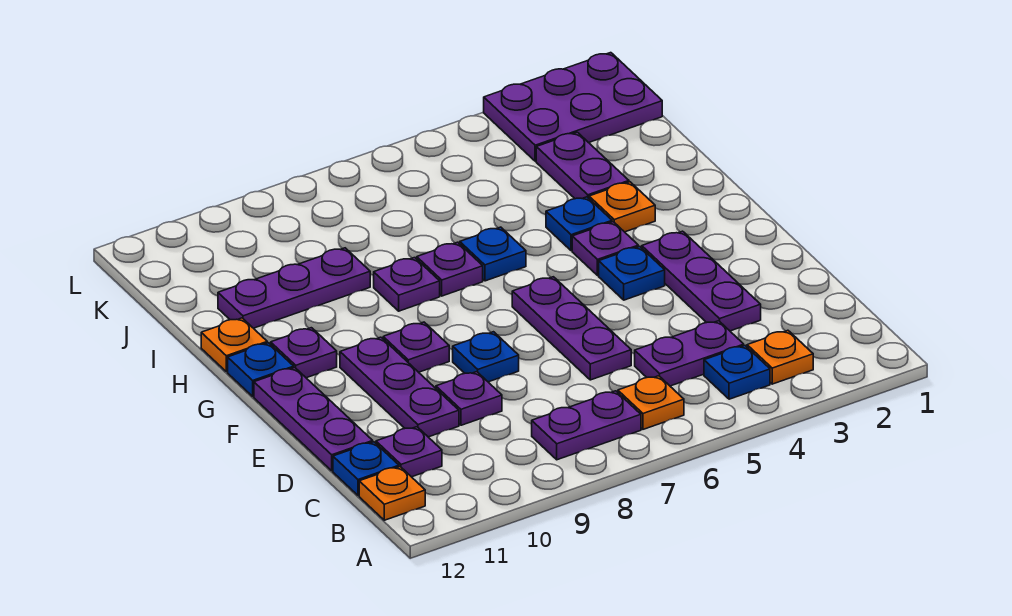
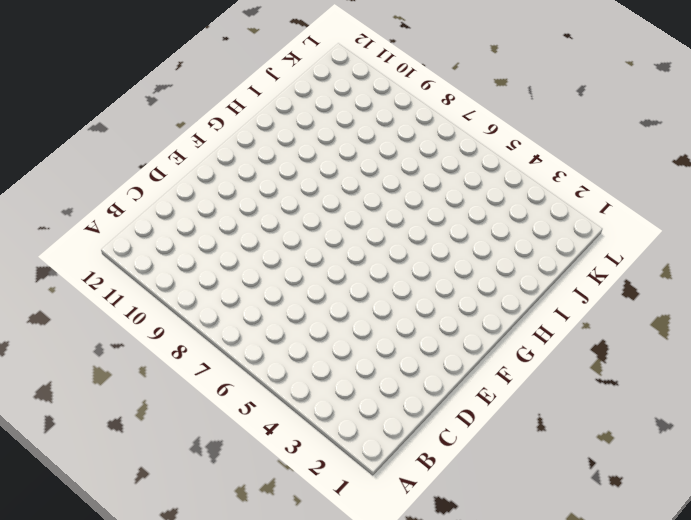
none -> orange 1x1 plate [747,330,813,384]
none -> blue 1x1 plate [704,346,770,399]
none -> orange 1x1 plate [618,376,684,429]

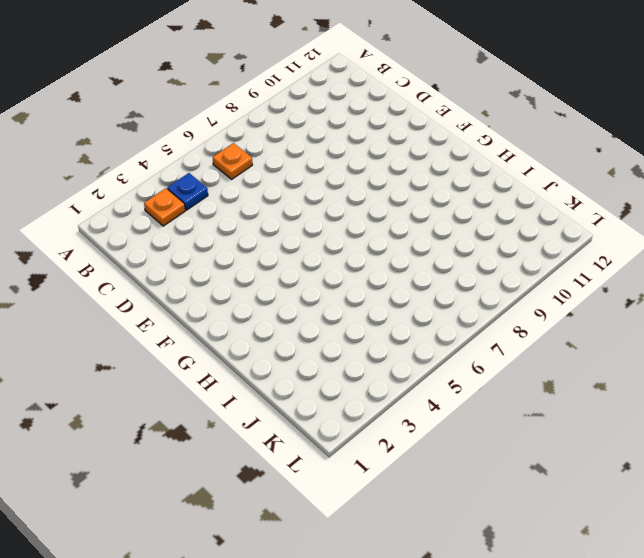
none -> purple 1x2 plate [532,391,641,460]
none -> orange 1x1 plate [359,467,425,520]
none -> purple 1x2 plate [635,321,744,386]

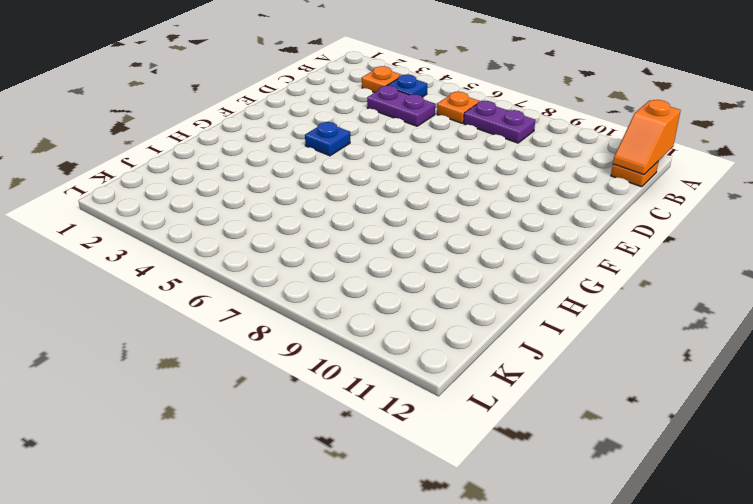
orange 1x2 slope [613,100,681,174] -> none
none -> purple 1x1 plate [376,427,442,477]
none -> blue 1x1 plate [333,442,399,496]
none -> purple 1x3 plate [642,231,761,331]

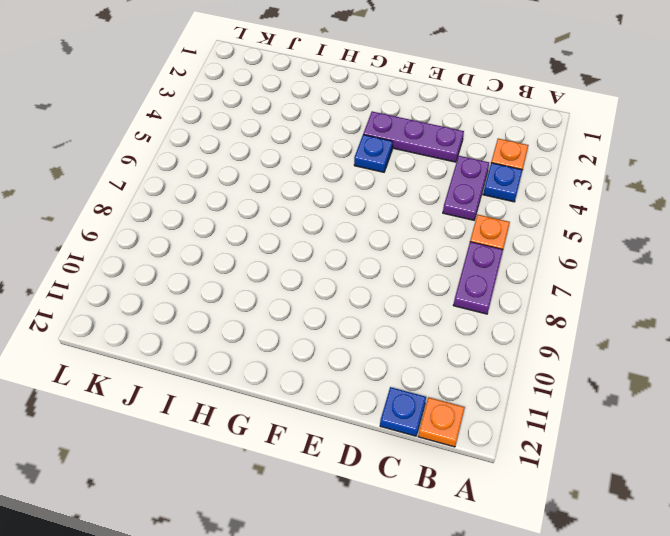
none -> purple 1x1 plate [376,427,442,477]
none -> purple 1x3 plate [512,277,631,380]
none -> purple 1x1 plate [436,372,502,425]

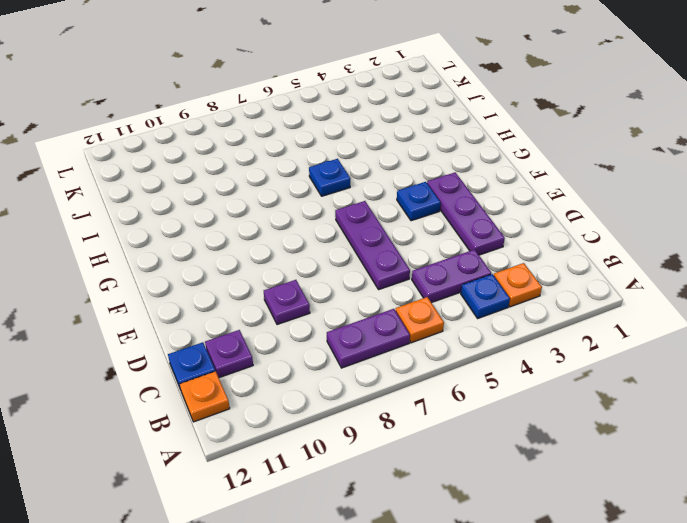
none -> purple 1x3 plate [340,337,459,437]
none -> purple 1x3 plate [254,368,373,471]
none -> blue 1x1 plate [453,332,519,382]

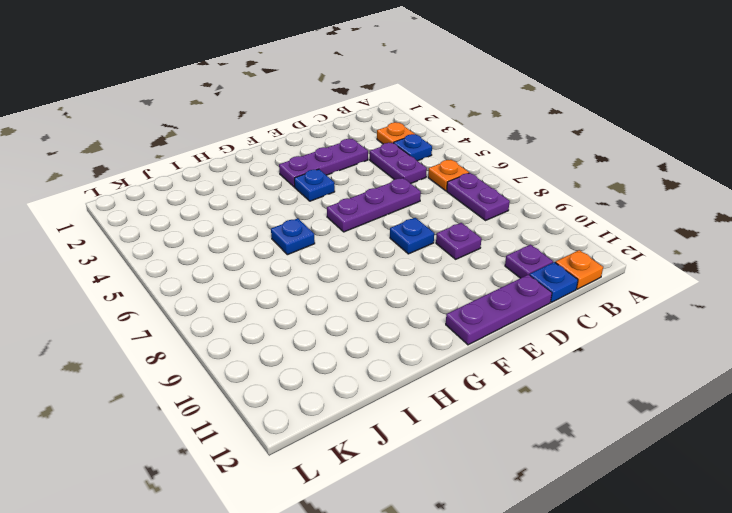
none -> purple 1x3 plate [340,337,459,437]
none -> purple 1x1 plate [383,322,449,372]
none -> purple 1x1 plate [572,222,638,275]

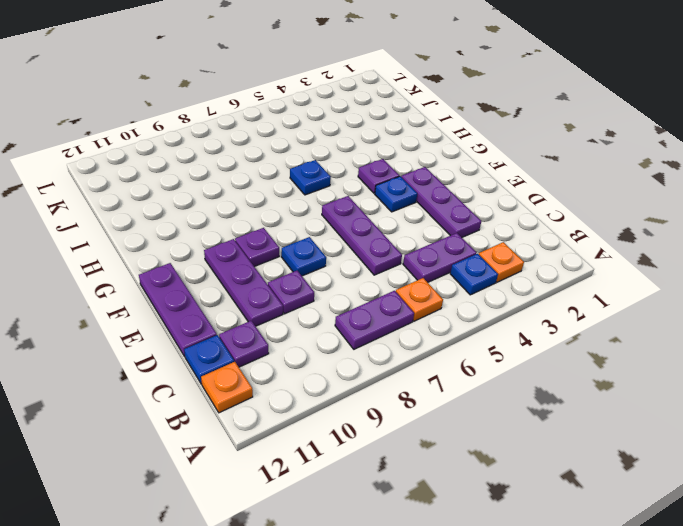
none -> purple 1x1 plate [271,328,337,378]
none -> blue 1x1 plate [228,343,294,396]
none -> orange 1x1 plate [589,182,655,232]

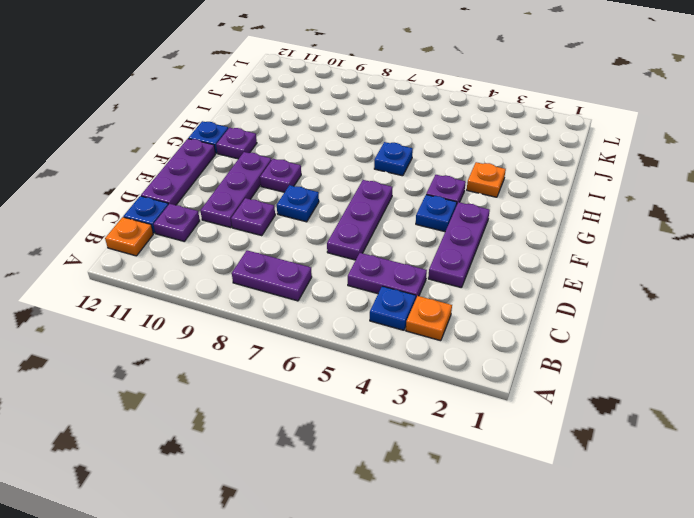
none -> orange 1x1 plate [618,376,684,429]
none -> blue 1x1 plate [546,197,612,251]
none -> purple 1x1 plate [417,242,483,296]

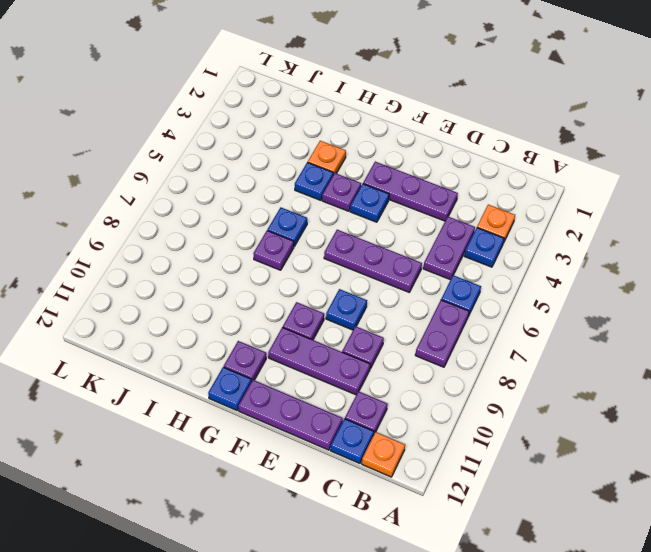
blue 1x1 plate [441,275,481,314] -> orange 1x1 plate [618,376,684,429]
none -> purple 1x1 plate [374,258,440,311]
none -> orange 1x1 plate [201,318,267,372]
none -> purple 1x2 plate [536,132,629,199]

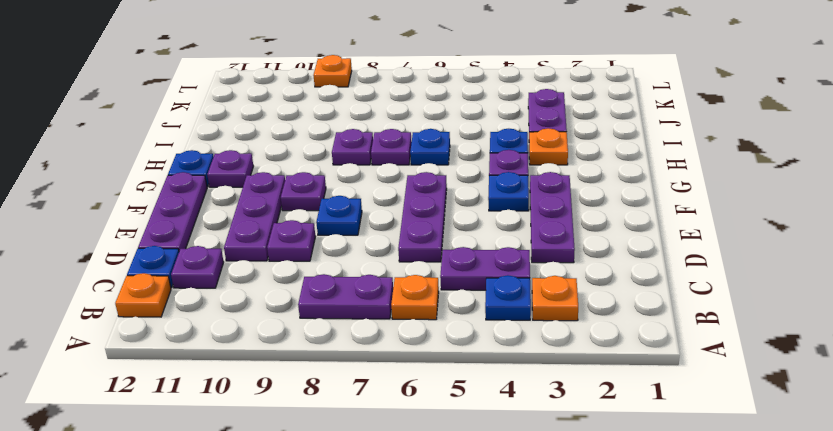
orange 1x1 plate [313,55,352,87] -> orange 1x1 plate moved to [201,318,267,372]
none -> purple 1x3 plate [218,248,370,328]
none -> purple 2x3 plate [484,53,662,161]

